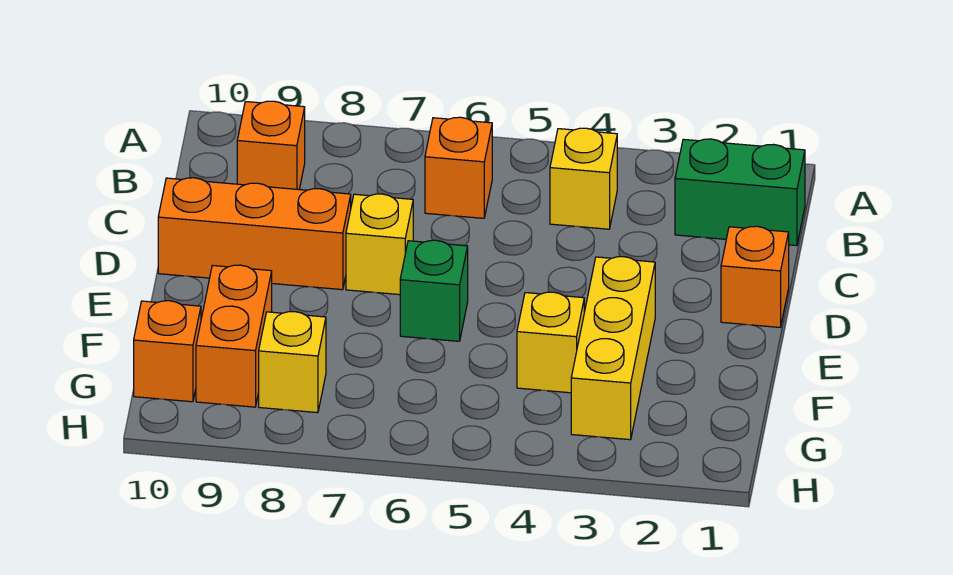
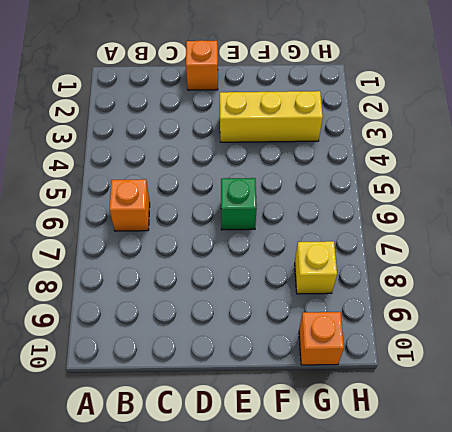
none -> green 1x2 brick [675,139,805,245]
none -> yellow 1x1 brick [550,128,617,229]
none -> orange 1x1 brick [237,101,305,190]

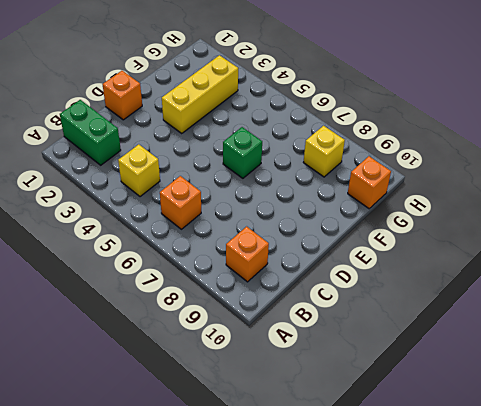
none -> yellow 1x1 brick [346,194,413,295]
none -> orange 1x3 brick [158,178,351,290]
none -> yellow 1x1 brick [517,292,584,393]

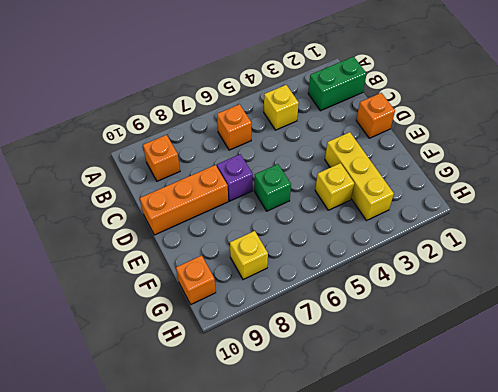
purple 1x1 brick [217,154,253,201] -> yellow 1x1 brick [346,194,413,295]
none -> orange 1x2 brick [196,265,272,407]

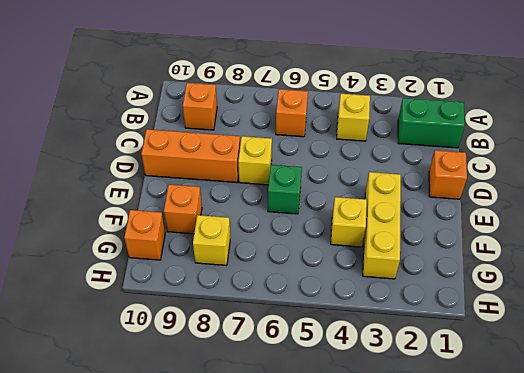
orange 1x1 brick [164,184,202,234] -> orange 1x2 brick [196,265,272,407]

